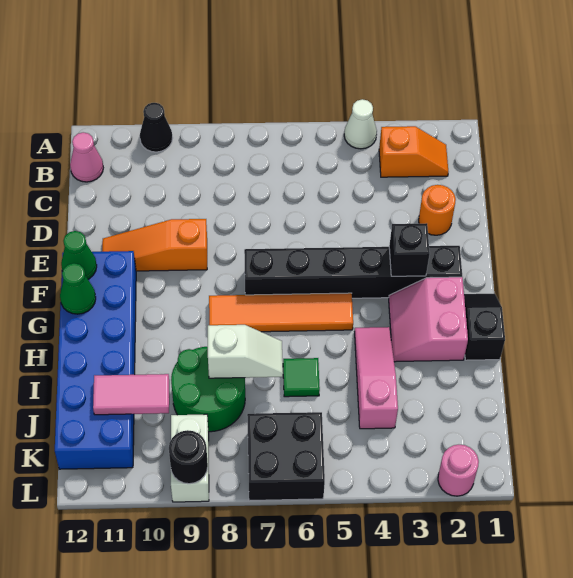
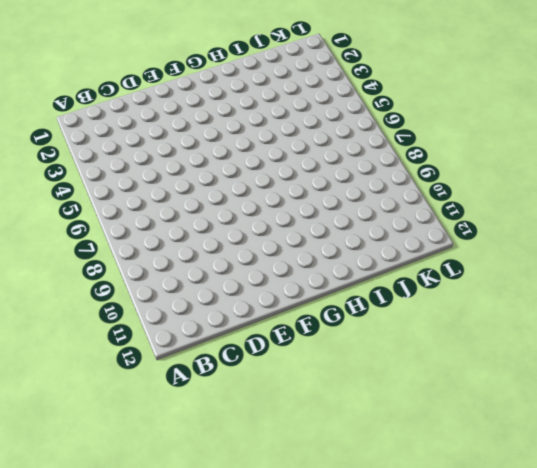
none -> white 1x1 cone [344,99,377,149]
none -> black 1x1 cone [140,103,173,152]
none -> orange 1x2 slope [379,126,448,177]

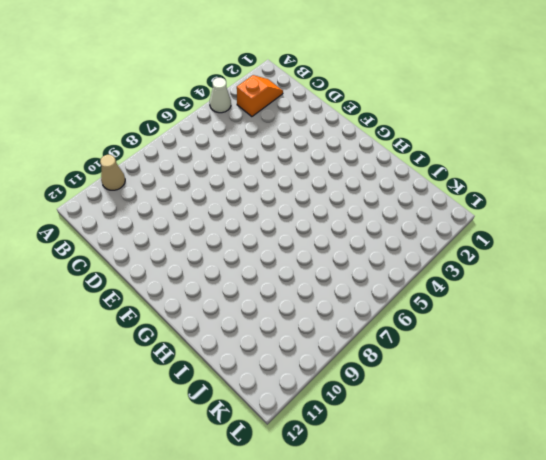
tan 1x1 cone [100,155,125,190] -> black 1x1 cone [140,103,173,152]
none -> pink 1x1 cone [70,132,103,182]
none -> orange 1x1 round brick [419,185,456,235]
none -> orange 1x3 slope [102,219,207,271]

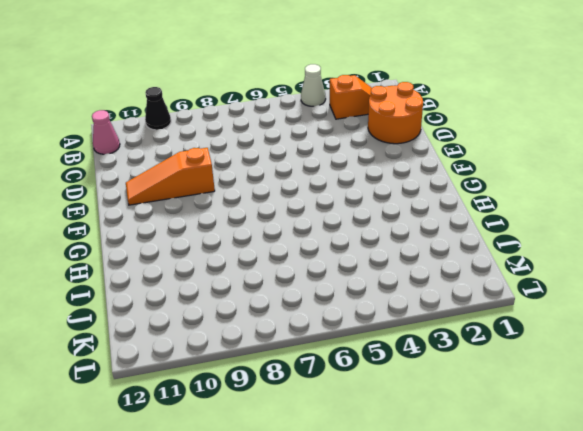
orange 2x2 round brick [368,82,423,144] -> orange 1x1 round brick [419,185,456,235]
none -> black 1x6 brick [244,246,462,298]
none -> blue 2x6 brick [55,251,136,469]
none -> black 1x2 slope [464,293,505,360]

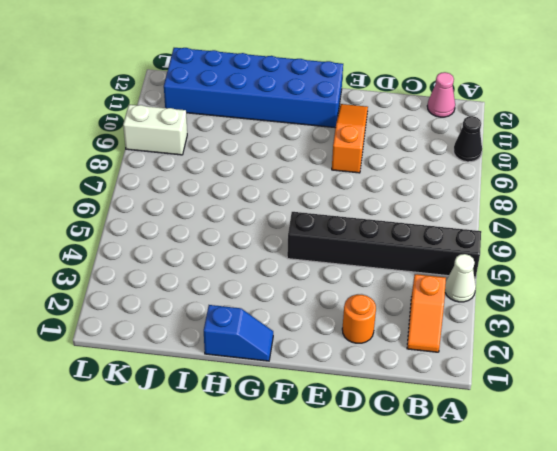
black 1x6 brick [287,212,481,278] -> black 1x6 brick turned to [244,246,462,298]
blue 1x2 slope [204,305,273,361] -> black 1x2 slope [464,293,505,360]
none -> pink 2x2 slope [389,277,468,362]
none -> orange 1x4 tile [209,293,353,332]
none -> pink 1x3 slope [355,327,398,429]

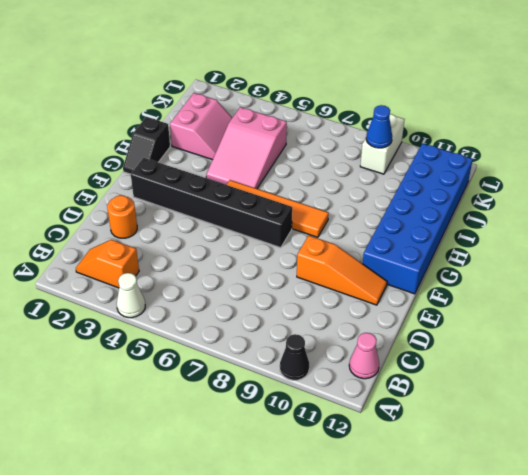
pink 2x3 slope [206,107,287,189] -> pink 1x3 slope [355,327,398,429]
pink 2x2 slope [170,93,232,160] -> pink 2x2 slope moved to [389,277,468,362]
blue 1x1 cone [366,105,392,148] -> none
none -> green 1x1 tile [283,358,320,397]
none -> green 2x2 round brick [171,347,245,432]
none -> black 2x2 brick [247,412,325,501]

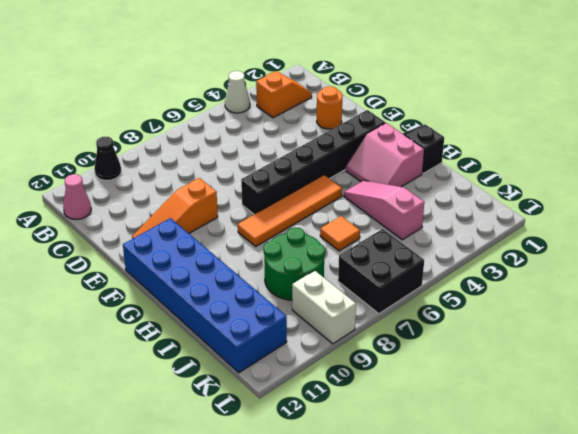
orange 1x1 tile [320,216,360,251] -> green 1x1 tile [283,358,320,397]
none -> pink 1x1 round brick [438,445,479,496]
none -> black 1x1 brick [389,223,430,276]
none -> green 1x1 cone [61,231,97,279]

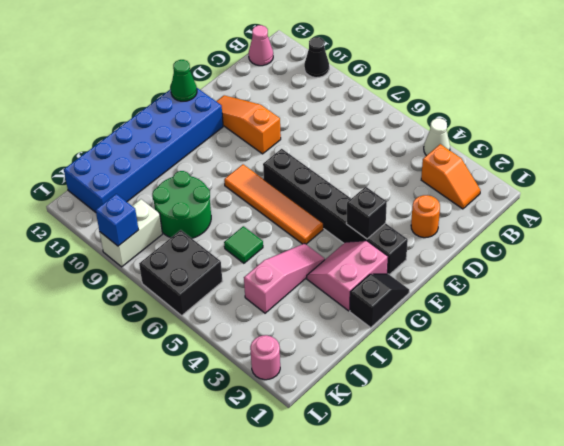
blue 1x1 brick [96,194,138,246] -> black 1x1 round brick [169,430,208,484]
none -> green 1x1 cone [60,263,96,314]
none -> white 1x2 slope [208,325,283,378]
none -> pink 1x2 tile [93,374,169,415]

